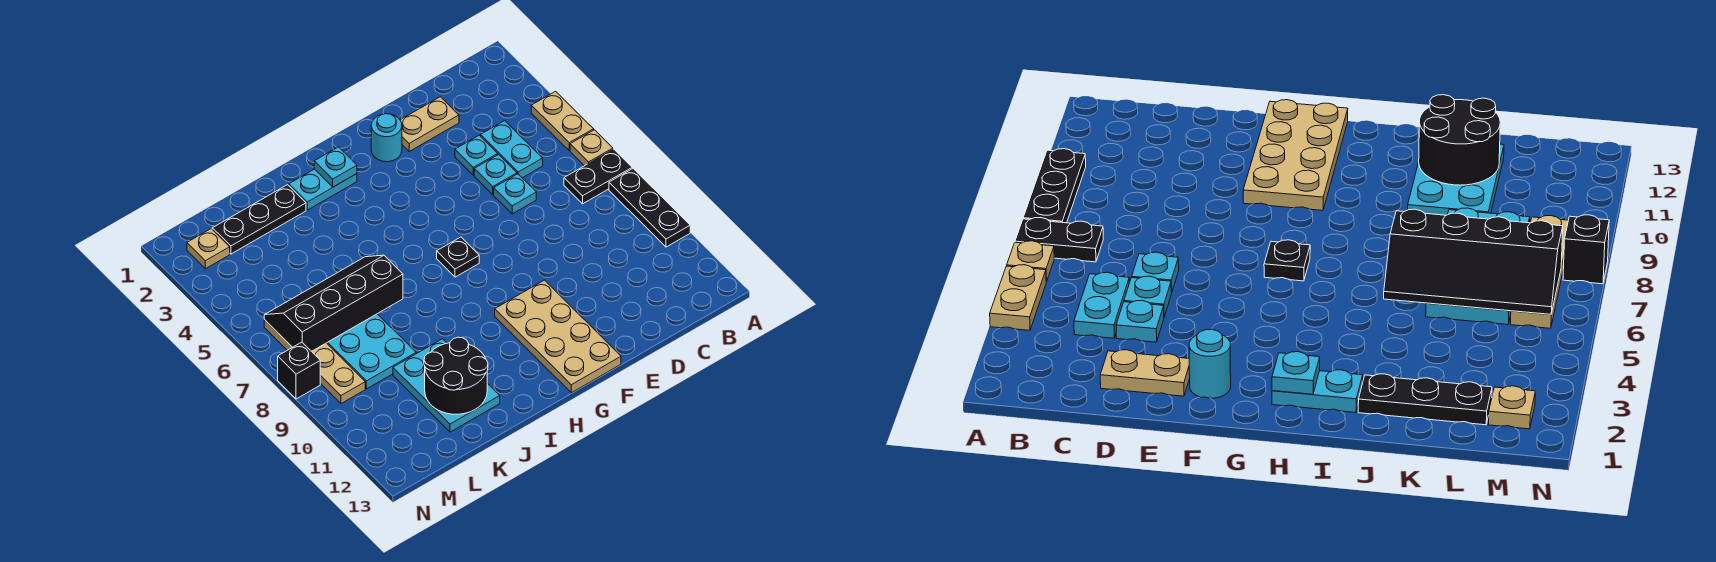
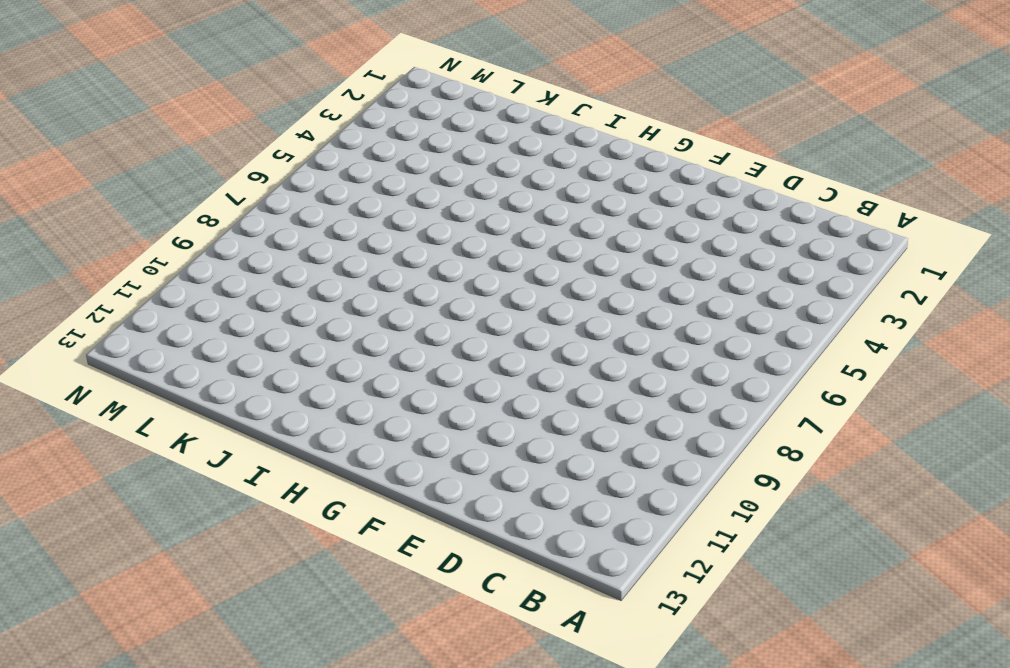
none -> tan 1x2 plate [531,91,594,151]
none -> tan 1x1 plate [570,130,613,166]
none -> black 1x2 plate [564,149,632,204]

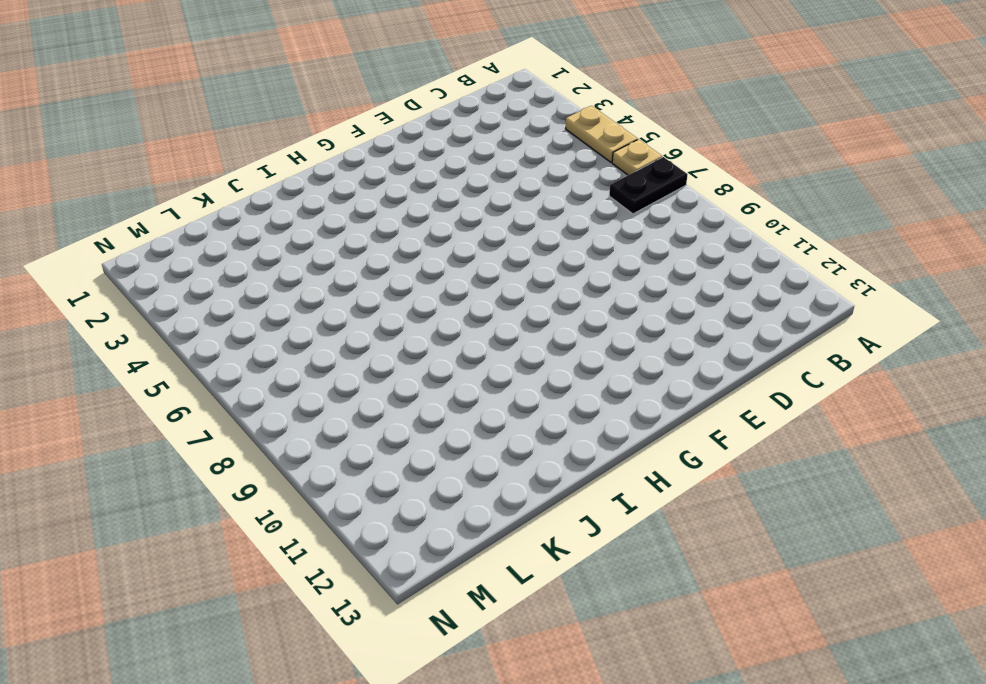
none -> black 1x3 plate [609,169,690,247]
none -> cyan 1x2 plate [480,121,543,178]
none -> tan 1x2 plate [400,97,459,151]

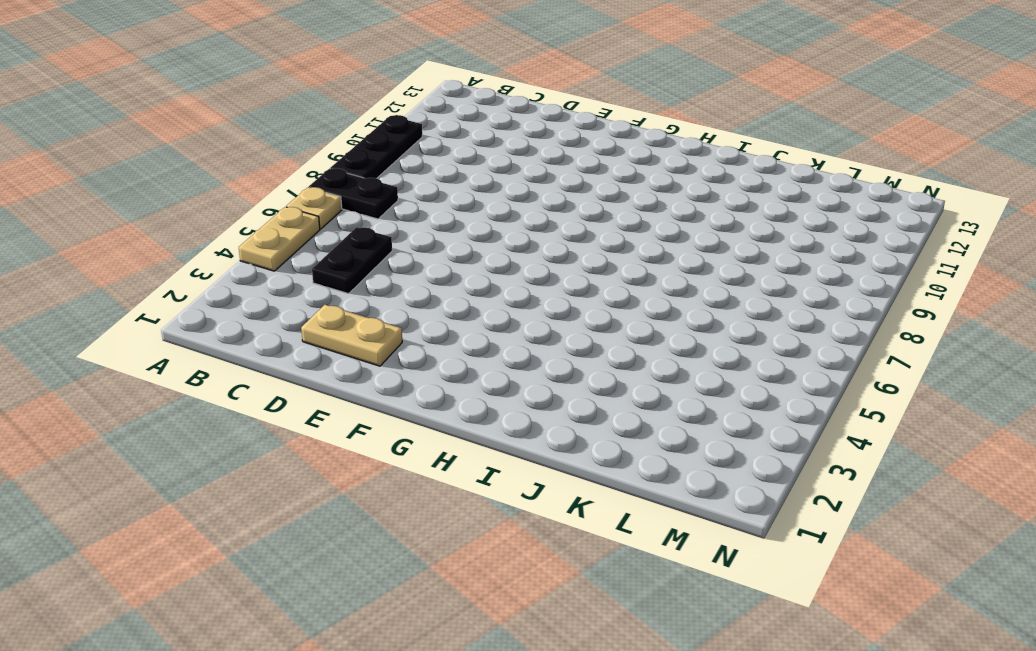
black 1x2 plate [312,227,392,294] -> cyan 1x2 plate [480,121,543,178]
none -> cyan 1x1 plate [455,135,498,175]
none -> cyan 1x1 plate [474,155,517,195]
none -> cyan 1x1 plate [494,174,536,214]

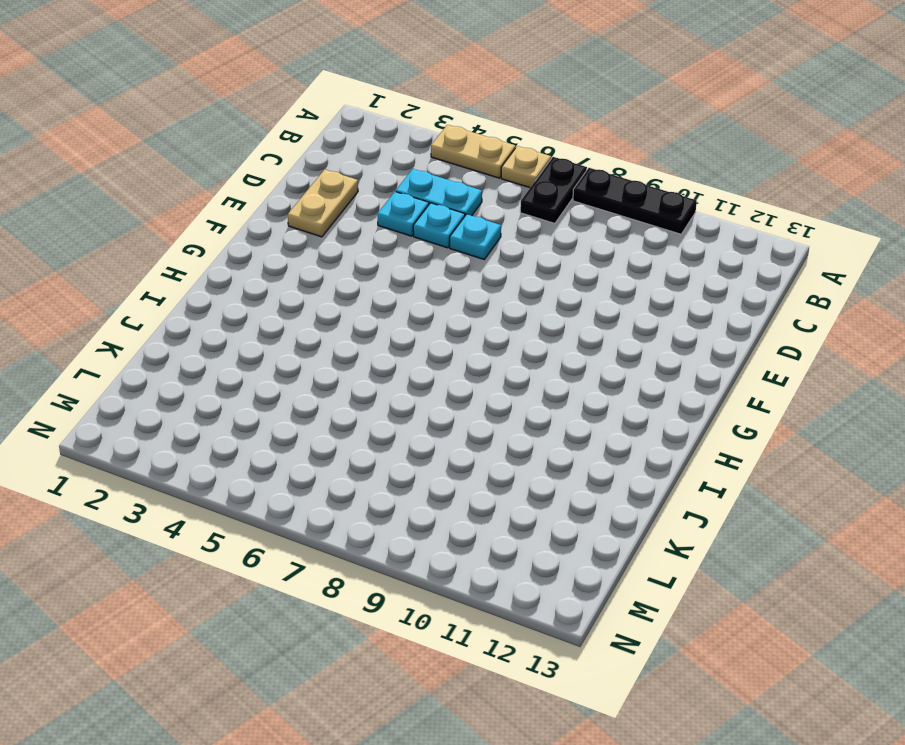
none -> cyan 1x1 round brick [371,114,402,162]
none -> tan 2x4 plate [495,280,621,393]
none -> black 1x1 plate [437,237,479,277]

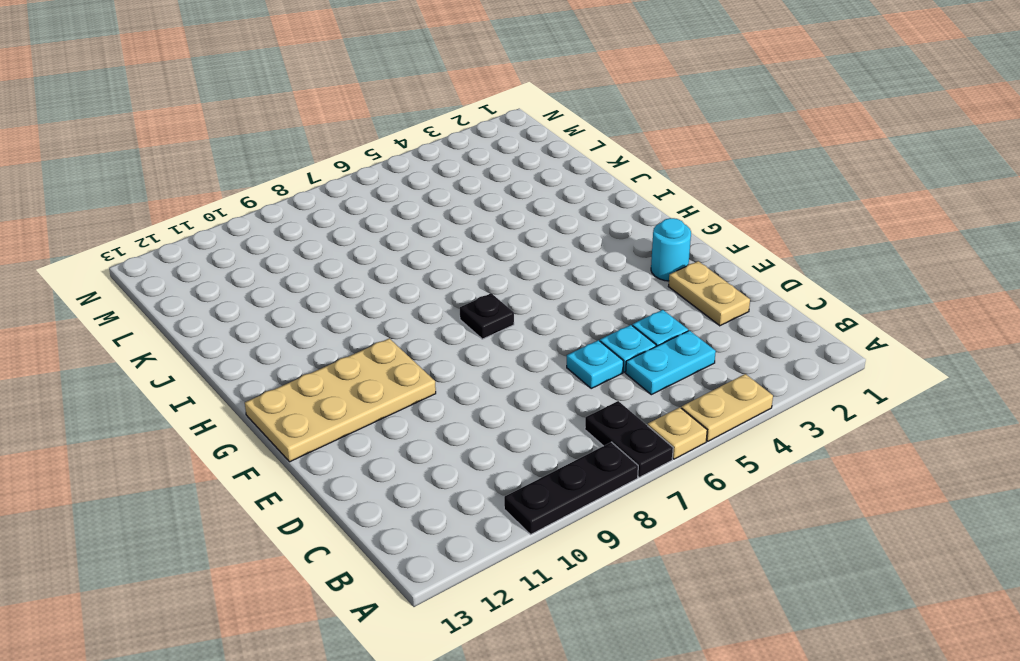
none -> cyan 1x2 plate [289,169,357,210]
none -> black 1x3 plate [212,185,306,254]
none -> cyan 2x3 plate [393,339,500,432]

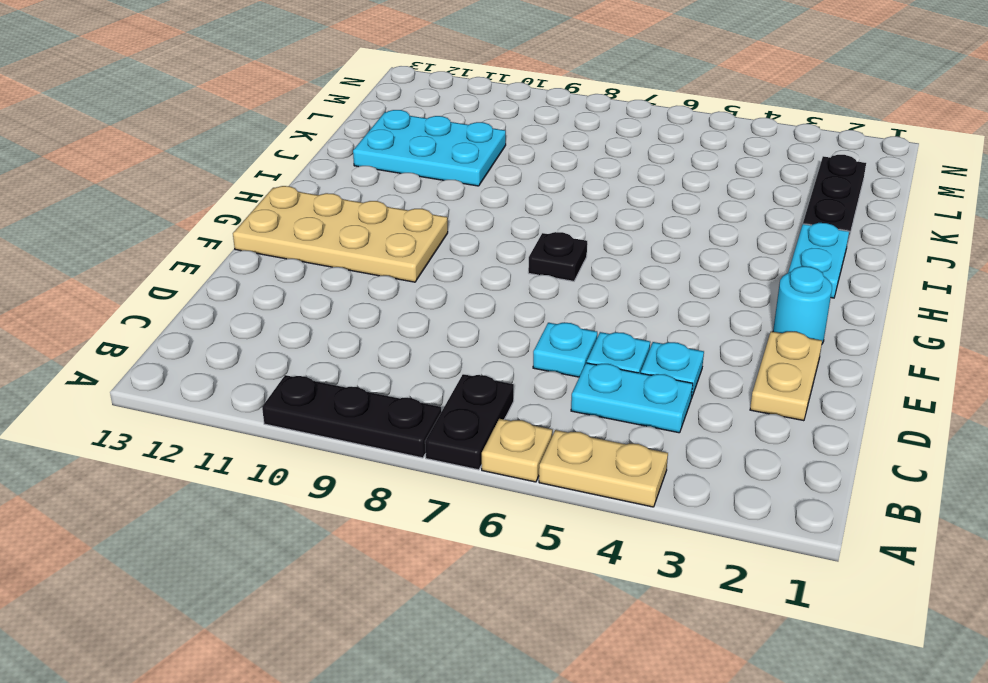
none -> cyan 2x4 plate [327,314,416,389]
none -> tan 1x1 plate [187,229,230,269]
none -> tan 1x4 plate [264,320,365,404]

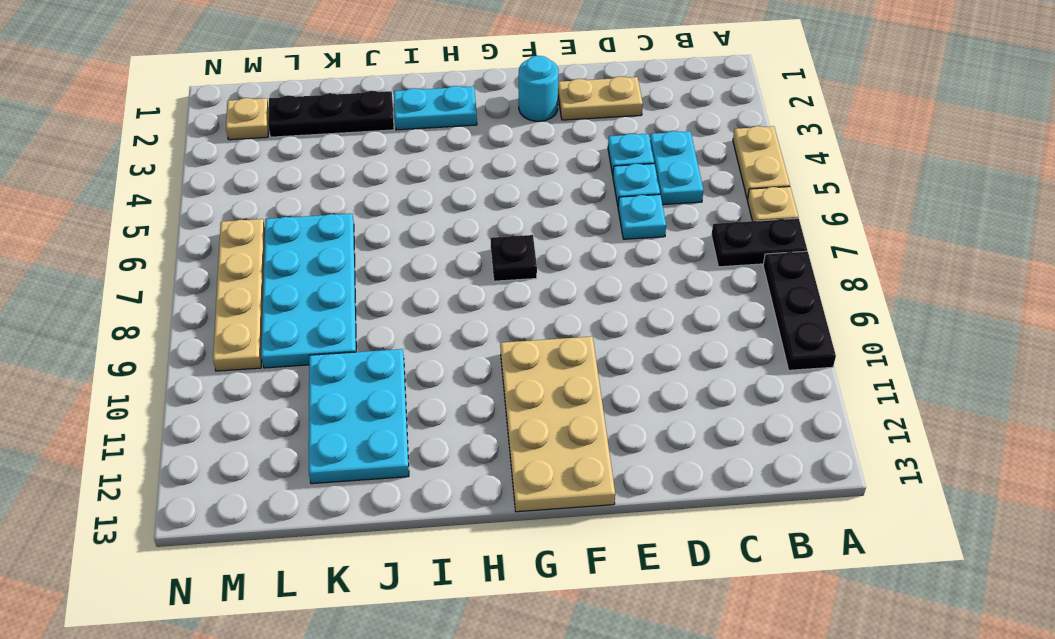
none -> black 1x1 brick [278,342,320,399]
none -> cyan 1x1 plate [314,147,357,187]
none -> black 2x4 slope [264,255,403,351]

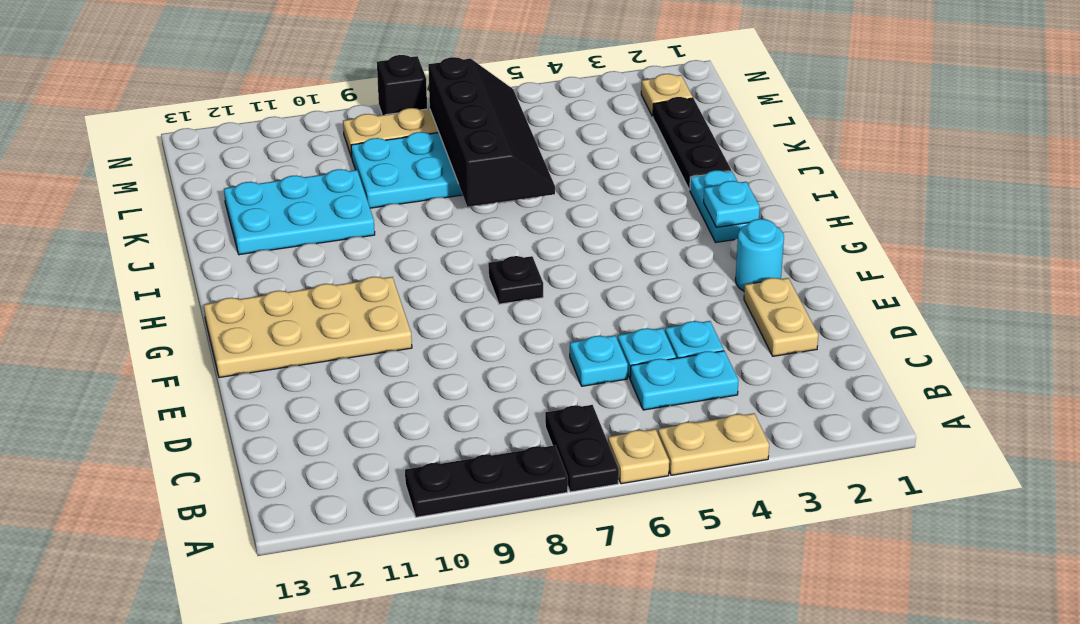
none -> black 2x2 round brick [424,337,488,414]

